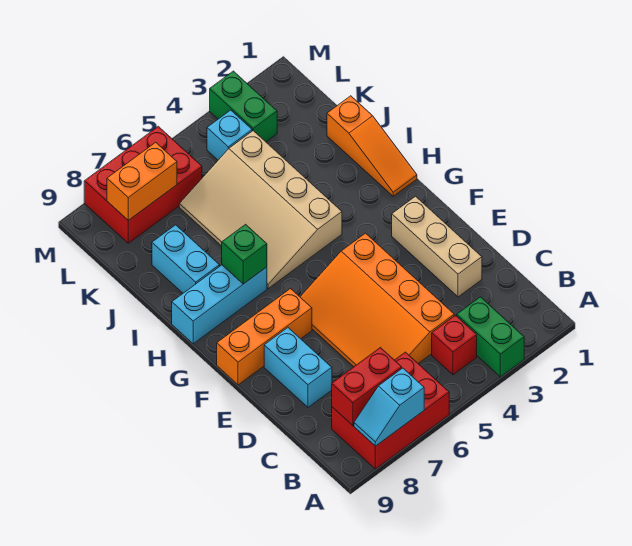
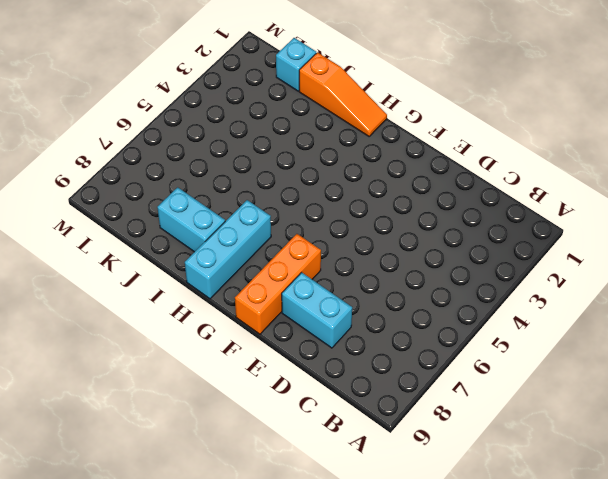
cyan 1x1 brick [276,38,316,91] -> cyan 1x1 brick moved to [207,110,252,160]
none -> green 1x2 brick [457,297,524,377]
none -> red 2x3 brick [332,352,449,469]
none -> red 1x1 brick [432,315,477,375]

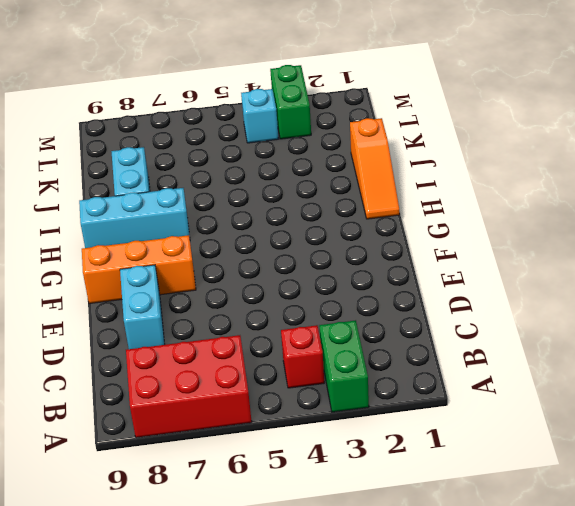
none -> orange 3x4 slope [300,233,454,367]
none -> tan 1x3 brick [392,196,482,297]
none -> tan 3x4 slope [179,131,342,288]

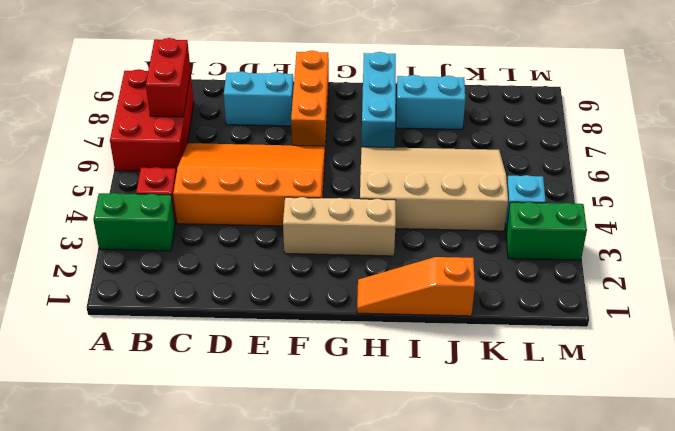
tan 1x3 brick [283,197,396,256] -> tan 1x3 brick moved to [392,196,482,297]
none -> red 2x3 brick [84,126,202,243]
none -> cyan 1x2 slope [354,368,424,446]
none -> green 1x1 brick [222,224,267,284]

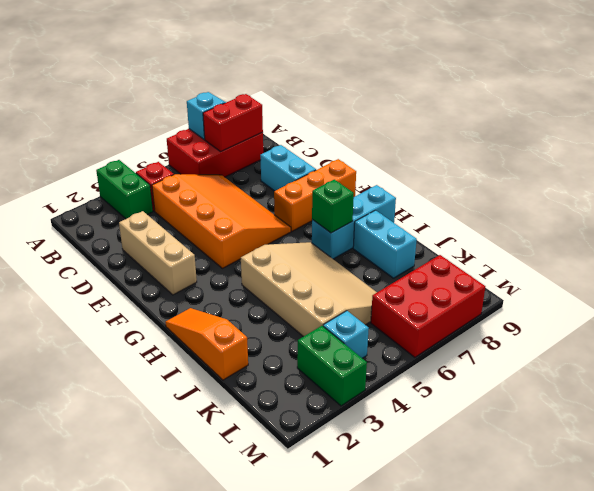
none -> orange 1x2 brick [107,142,177,220]

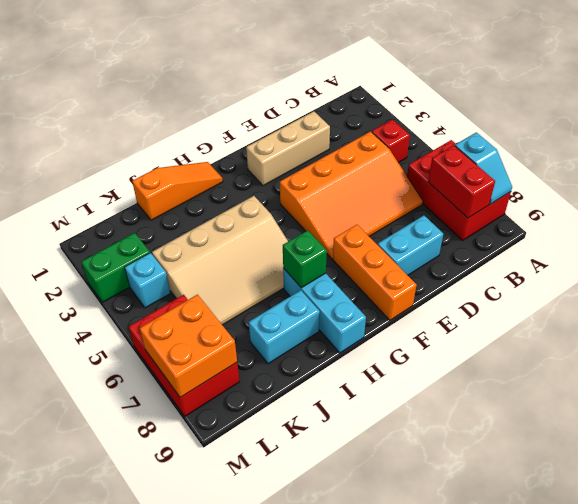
orange 2x2 brick [140,295,237,398] -> orange 1x2 brick [107,142,177,220]
none -> green 1x2 brick [457,297,524,377]

